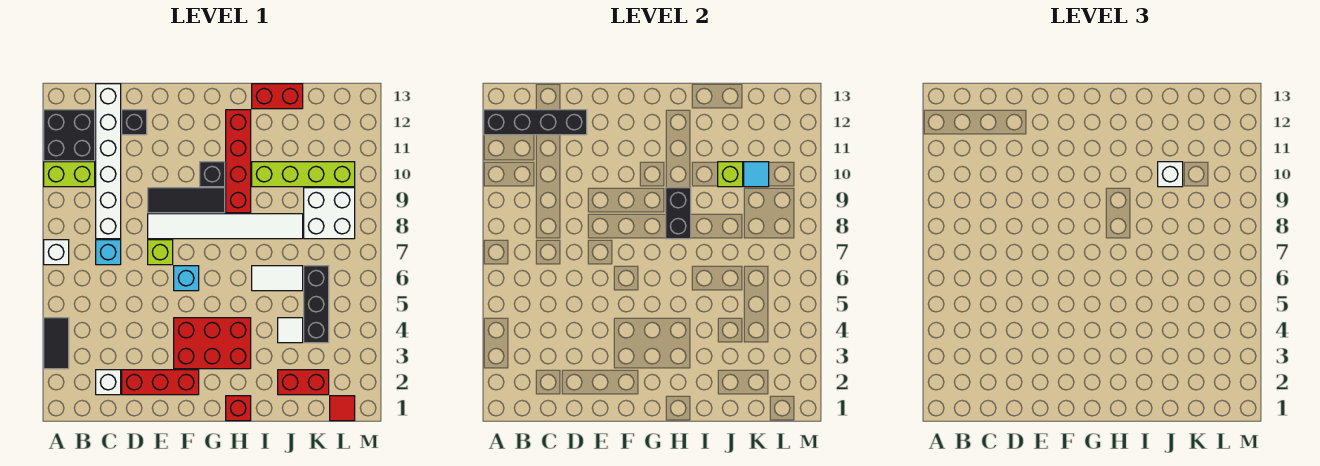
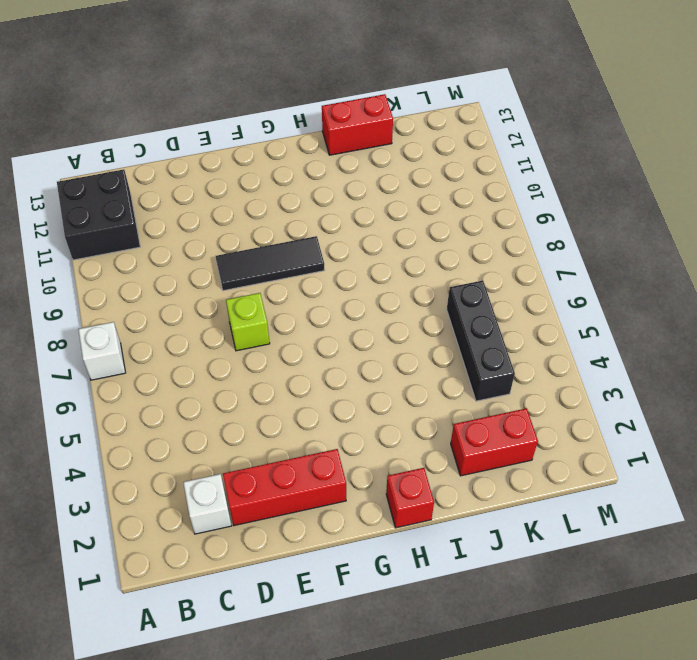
none -> black 1x2 tile [44,318,69,369]
none -> lime 1x2 brick [44,162,95,187]
none -> cyan 1x1 brick [96,240,121,265]
none -> white 1x6 brick [96,84,121,239]

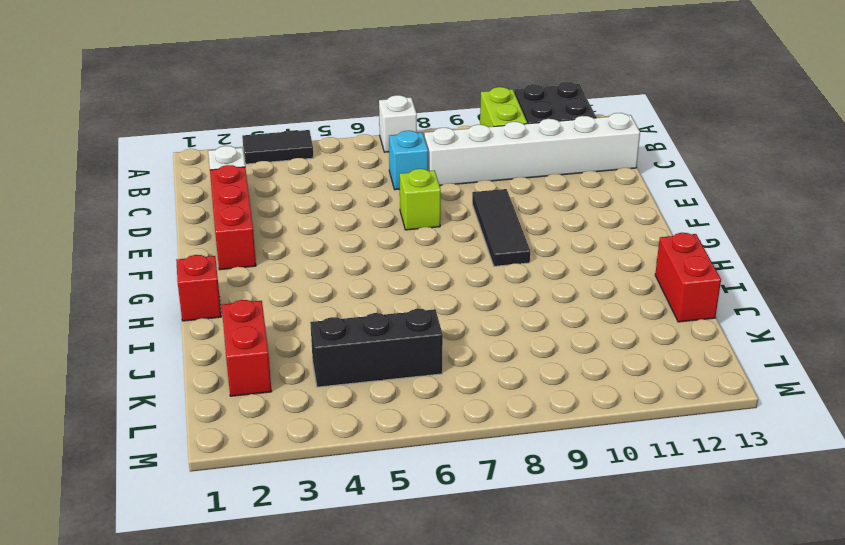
none -> black 1x1 brick [122,110,147,135]
none -> white 1x6 tile [148,214,303,239]
none -> red 2x3 brick [174,318,251,369]
none -> cyan 1x1 brick [174,266,199,291]

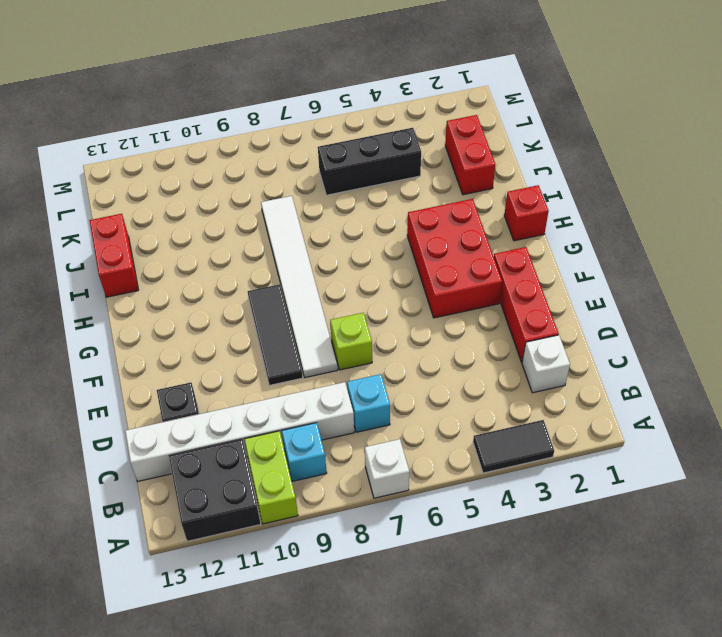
cyan 1x1 brick [282,423,327,481] -> cyan 1x1 brick moved to [174,266,199,291]
none -> black 1x1 brick [200,162,225,187]
none -> red 1x4 brick [226,110,251,213]
none -> white 1x2 tile [252,266,303,291]
none -> lime 1x4 brick [252,162,355,187]

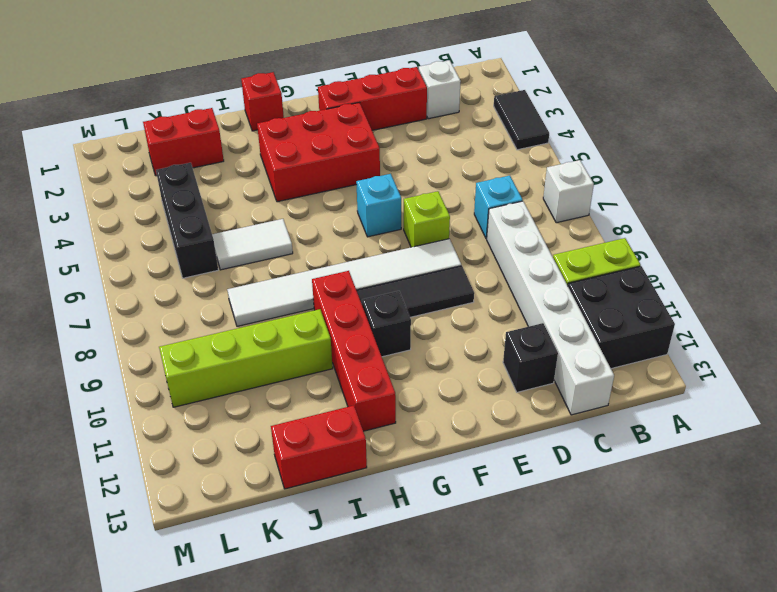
none -> white 1x1 tile [278,318,303,343]
none -> white 2x2 brick [304,188,355,239]
none -> red 1x1 tile [330,396,355,421]
none -> black 1x4 brick [484,110,587,135]

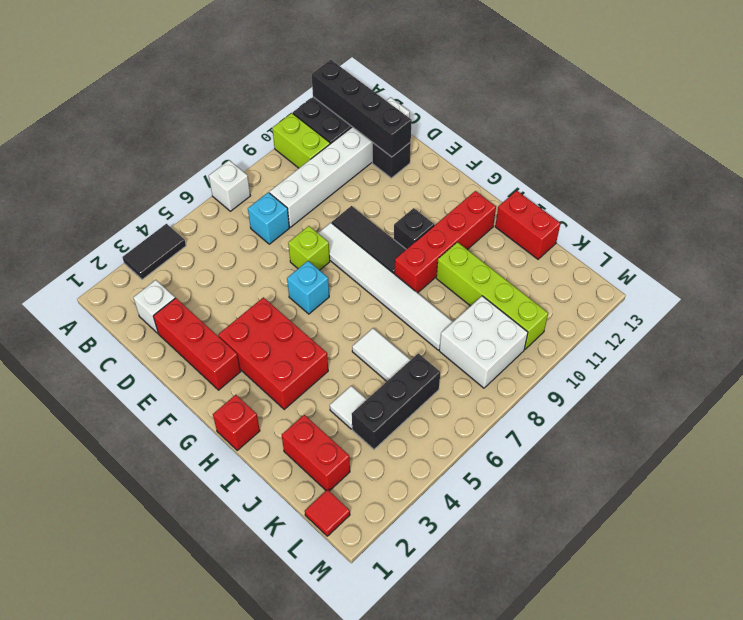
none -> black 1x2 brick [666,188,691,239]
none -> lime 1x1 brick [718,162,743,187]
none -> cyan 1x1 tile [744,162,769,187]
none -> white 1x1 brick [1158,162,1183,187]

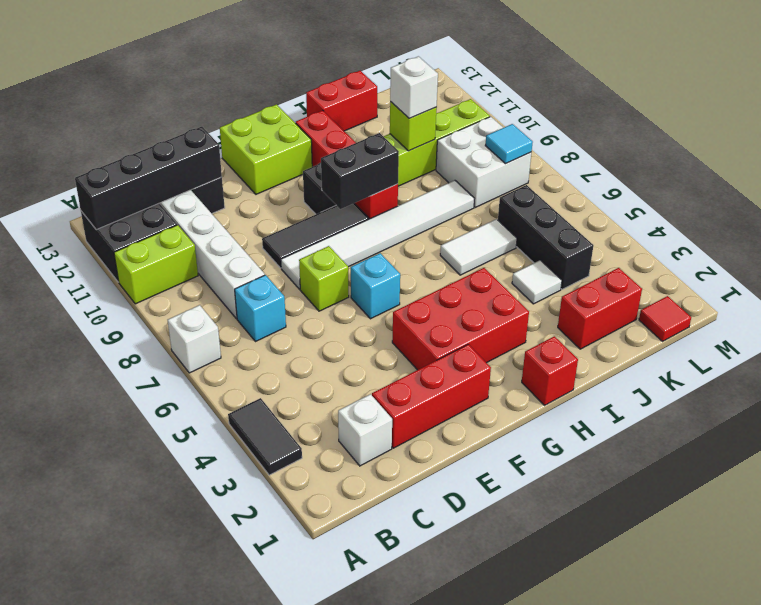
lime 2x2 brick [220,104,312,194] -> none
black 1x2 brick [321,133,399,209] -> black 1x2 brick turned to [666,188,691,239]
cyan 1x1 tile [485,124,533,164] -> cyan 1x1 tile moved to [744,162,769,187]

